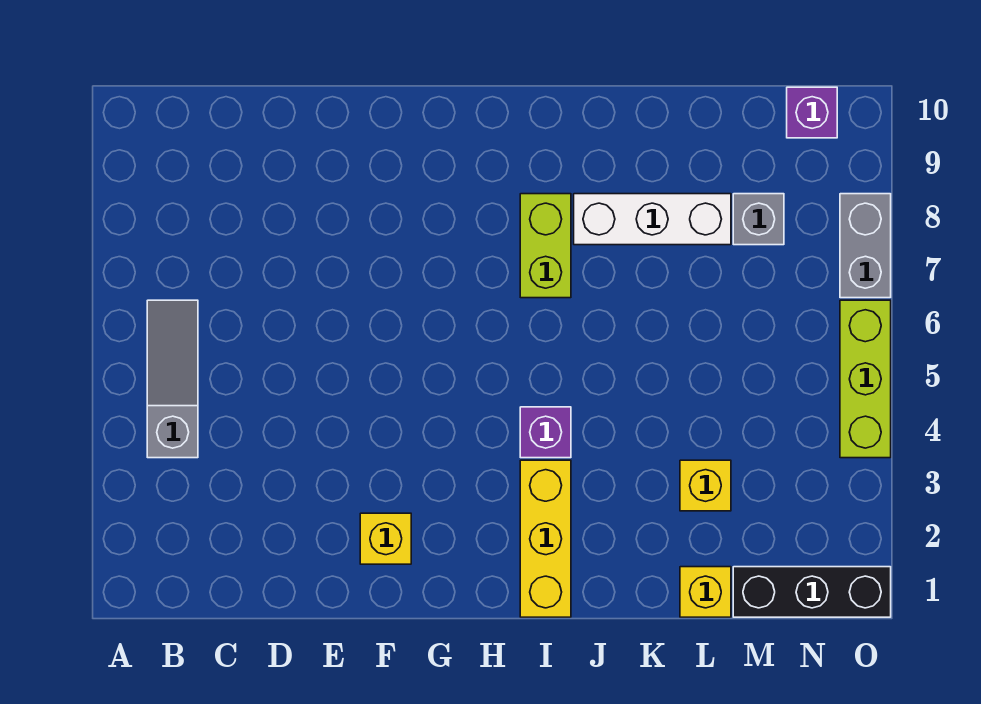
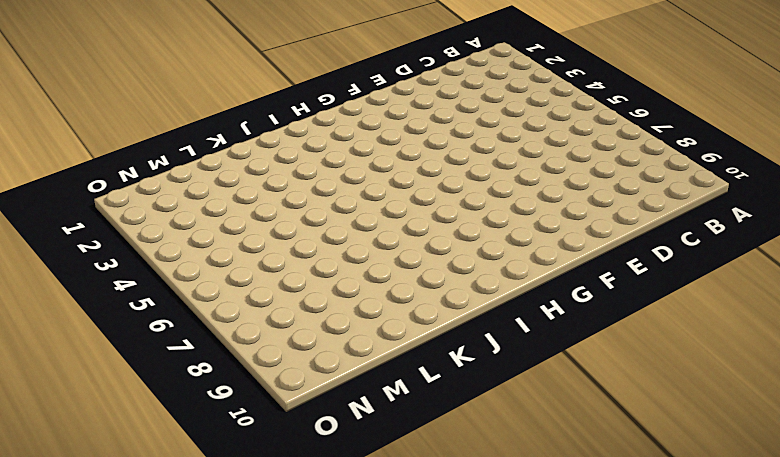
none -> grey 1x3 slope [147,300,198,458]
none -> yellow 1x1 brick [360,513,411,564]
none -> yellow 1x3 brick [520,460,571,617]

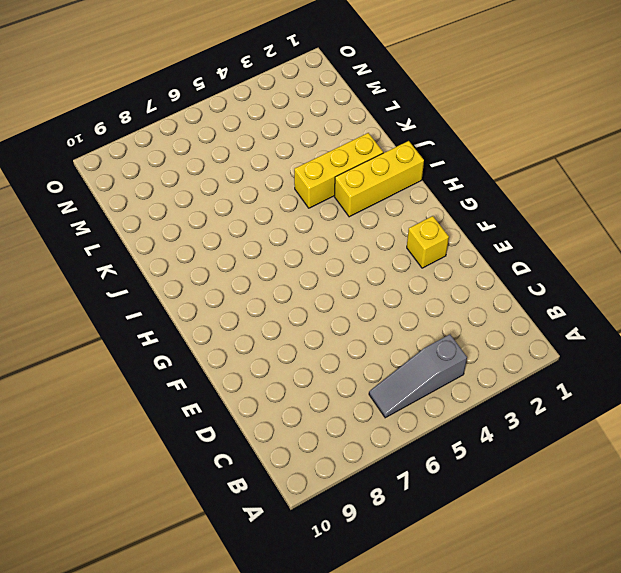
yellow 1x3 brick [294,133,383,208] -> none
none -> purple 1x1 brick [520,407,571,458]
none -> lime 1x2 brick [520,194,571,298]
none -> white 1x3 brick [574,194,731,245]

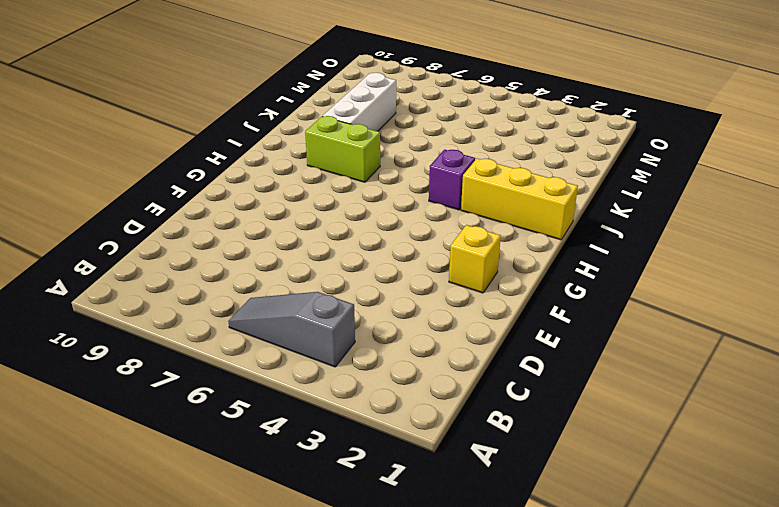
none -> yellow 1x1 brick [680,567,731,617]
none -> yellow 1x1 brick [680,460,731,511]
none -> black 1x3 brick [733,567,891,617]

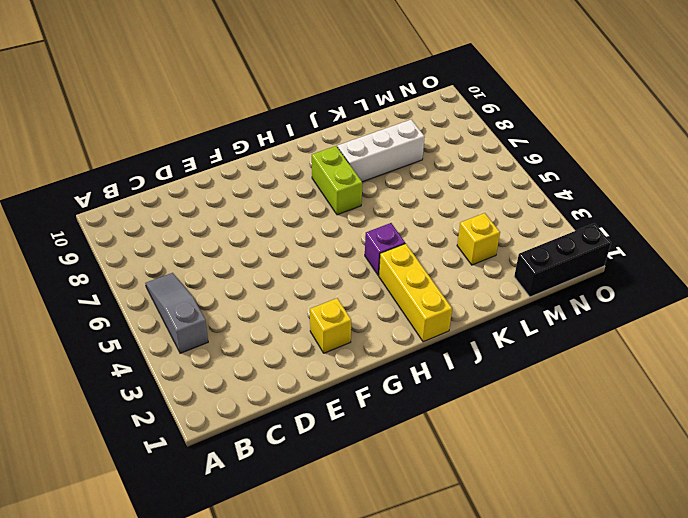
none -> yellow 1x1 brick [680,567,731,617]
none -> grey 1x1 brick [733,194,784,245]
none -> purple 1x1 brick [787,87,837,138]

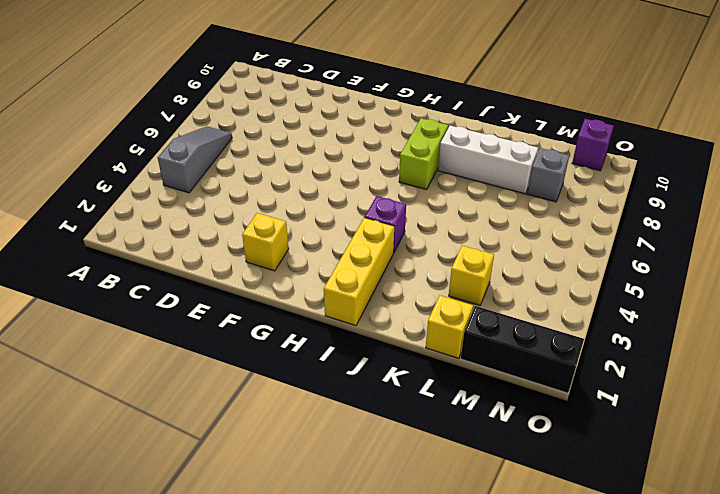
none -> lime 1x3 brick [840,300,891,458]
none -> grey 1x2 brick [840,194,891,298]

